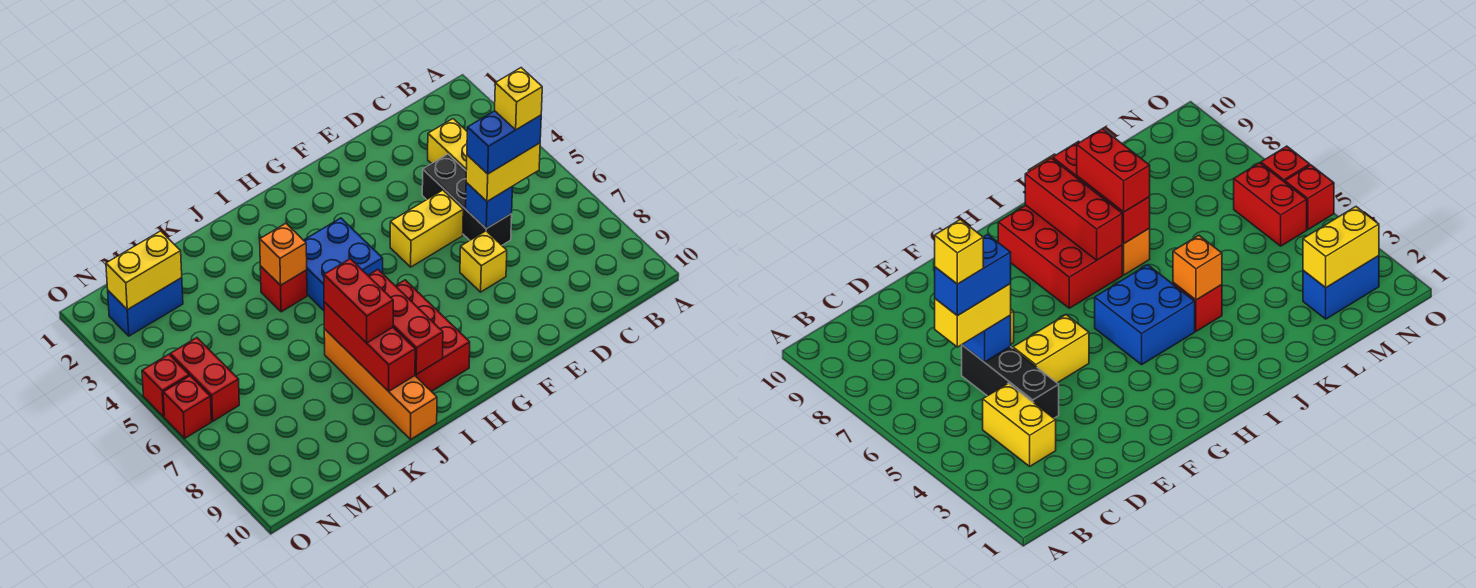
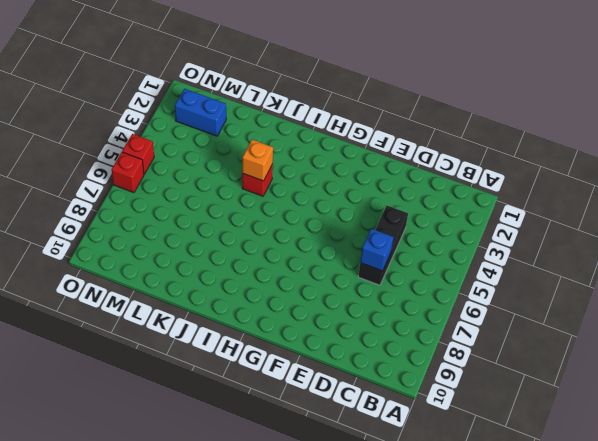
none -> yellow 1x2 brick [428,119,467,170]
none -> yellow 1x2 brick [390,190,463,267]
none -> yellow 1x1 brick [460,231,507,292]

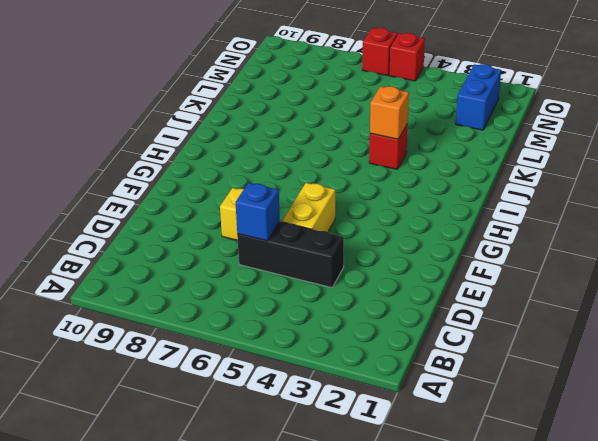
none -> yellow 1x2 brick [428,119,467,170]
none -> blue 2x2 brick [304,218,383,310]
none -> red 2x3 brick [396,280,470,392]

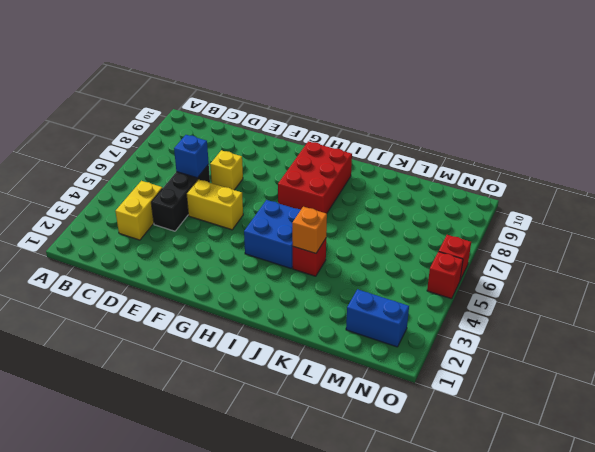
none -> orange 1x4 brick [324,329,437,439]
none -> red 1x2 brick [170,338,239,421]
none -> red 1x3 brick [368,270,443,374]

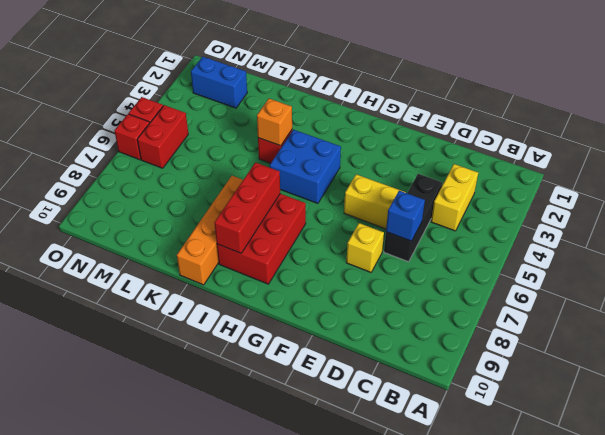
none -> red 1x3 brick [324,302,415,391]
none -> yellow 1x2 brick [106,231,182,310]
none -> yellow 1x2 brick [466,143,540,201]

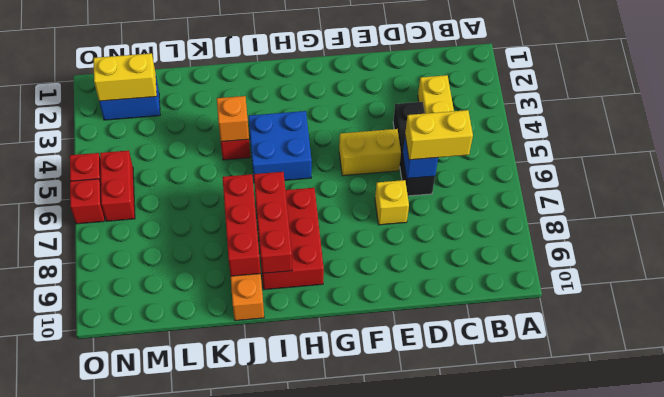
none -> red 1x2 brick [324,259,393,343]
none -> blue 1x2 brick [467,111,541,174]
none -> yellow 1x1 brick [495,68,542,130]

